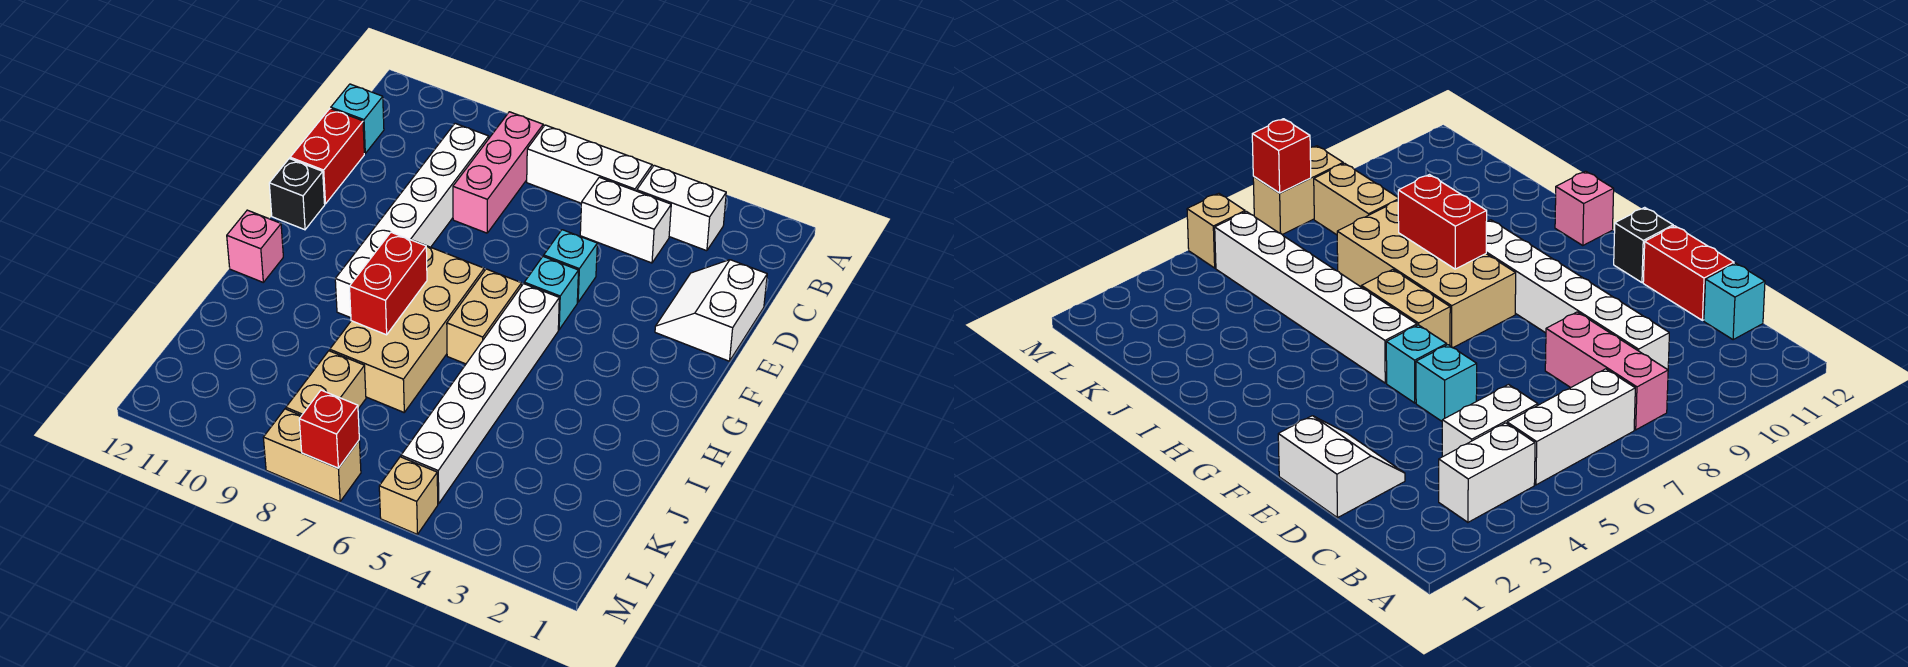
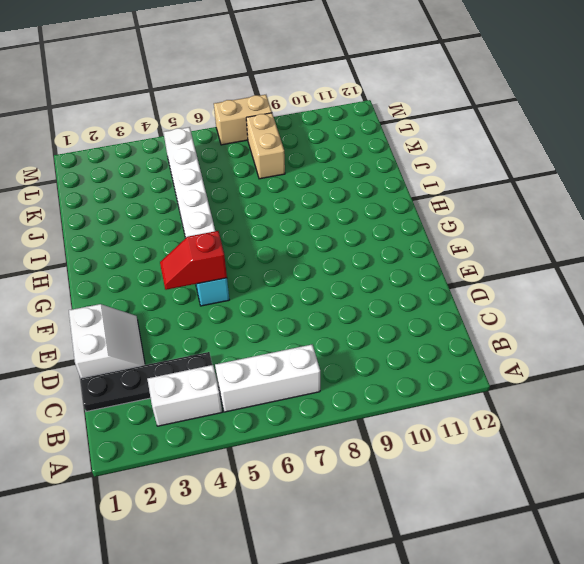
black 1x4 plate [80,352,212,412] -> white 1x2 brick [580,177,671,263]
red 1x2 slope [160,231,227,290] -> none
none -> pink 1x3 brick [453,112,543,233]
none -> white 1x6 brick [335,123,489,318]
none -> cyan 1x1 brick [331,84,384,153]

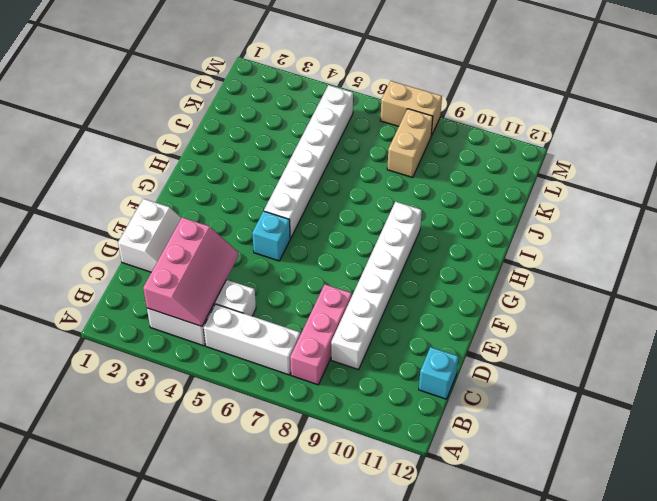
pink 2x3 slope [143,217,239,326] -> none
none -> red 1x2 brick [290,109,364,204]
none -> cyan 1x1 brick [544,230,597,302]
none -> black 1x1 brick [269,159,325,230]

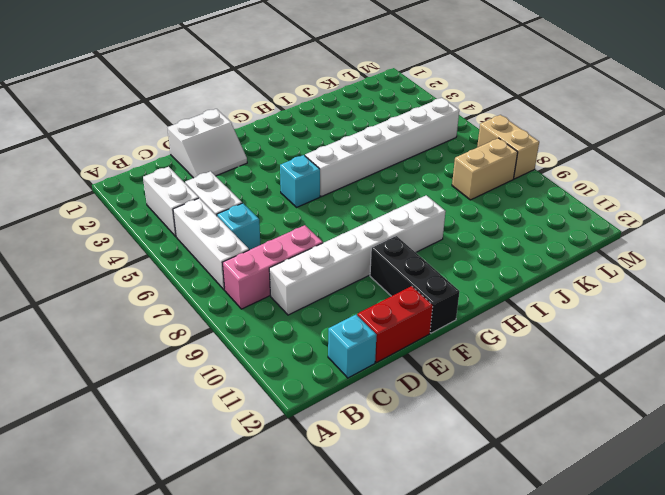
cyan 1x1 brick [217,203,260,250] -> cyan 1x1 brick moved to [544,230,597,302]
black 1x3 brick [370,236,460,333] -> black 1x1 brick [269,159,325,230]
none -> tan 1x2 brick [447,269,522,364]
none -> tan 2x4 brick [330,244,484,412]
none -> pink 1x1 brick [227,210,283,282]

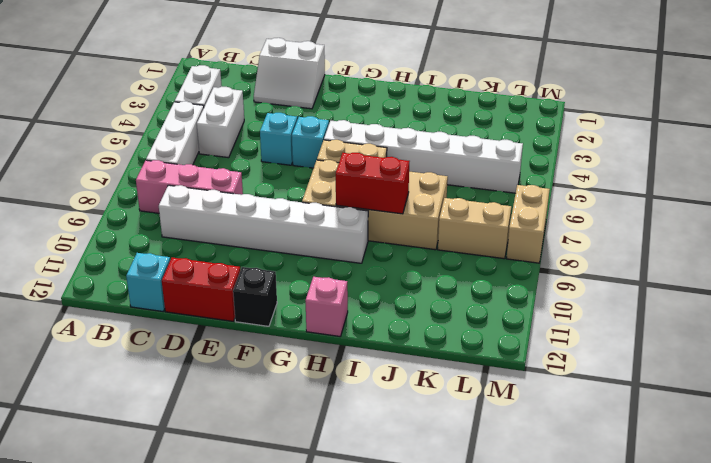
none -> tan 1x1 brick [379,457,438,534]
none -> red 1x1 brick [299,390,359,468]

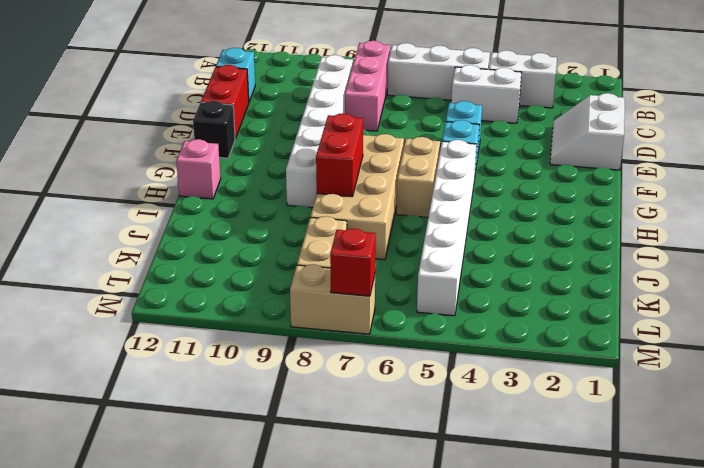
none -> tan 1x1 brick [379,457,438,534]

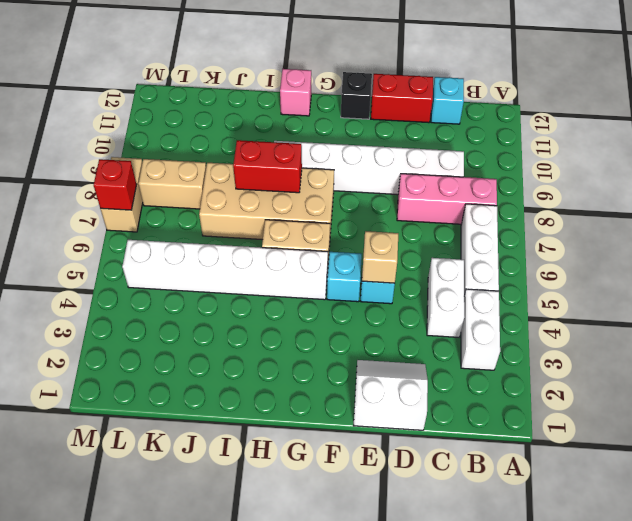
tan 1x1 brick [362,231,398,283] -> tan 1x1 brick moved to [379,457,438,534]

